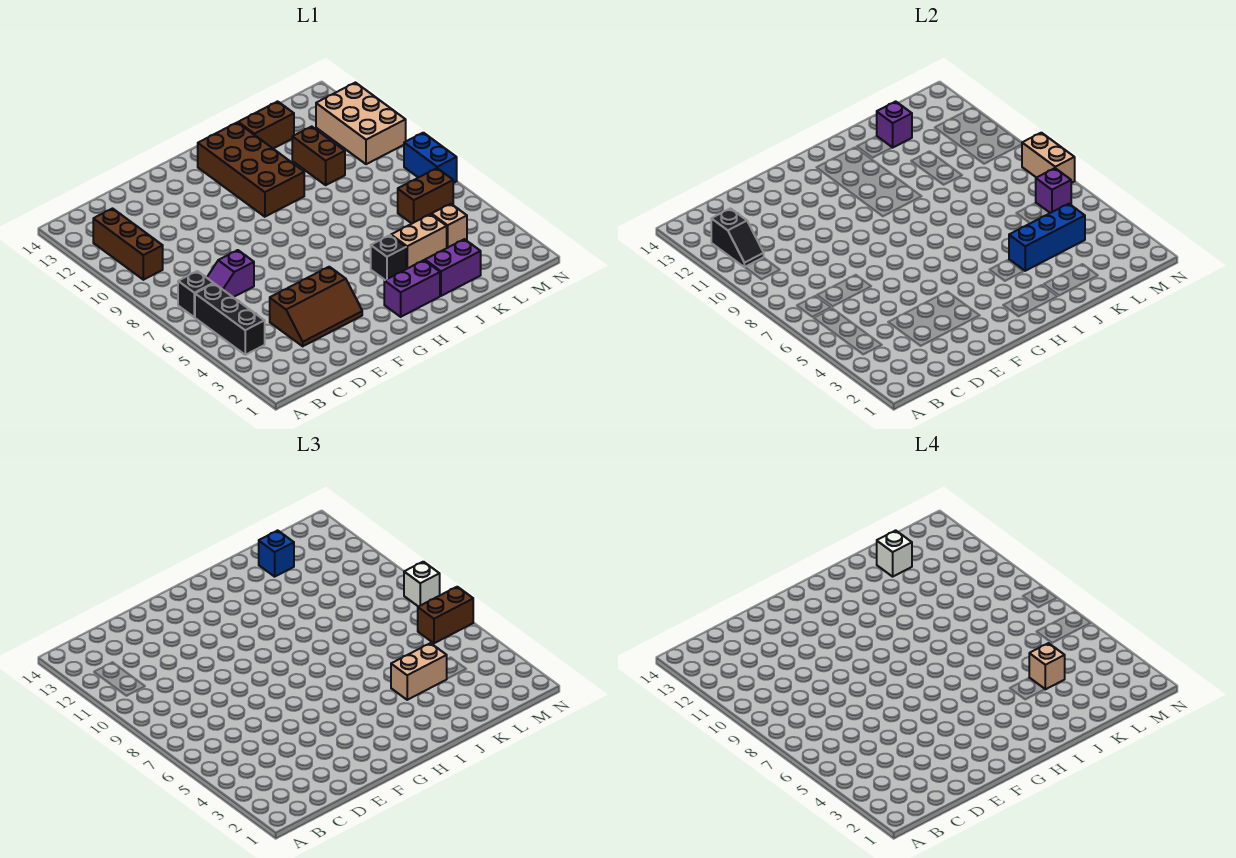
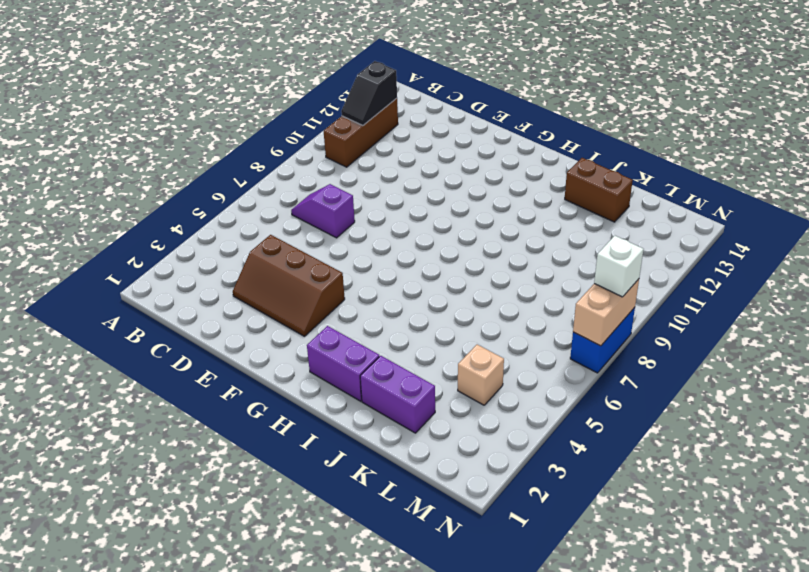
none -> black 1x3 brick [195,284,265,355]
none -> black 1x1 brick [178,271,214,317]
none -> brown 2x4 brick [198,122,304,217]

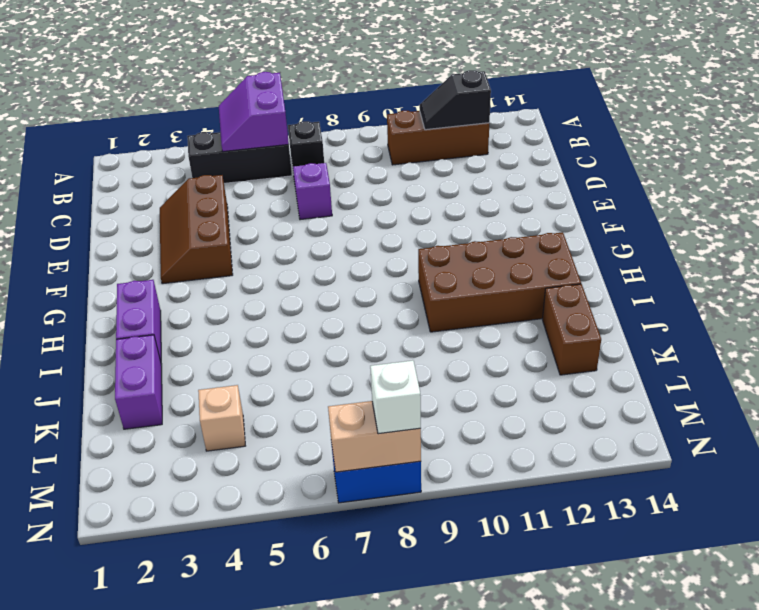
purple 2x2 slope [219,72,289,152] -> none
none -> black 1x1 brick [371,235,406,280]
none -> tan 1x2 brick [391,214,447,269]
none -> brown 1x2 brick [292,126,345,185]

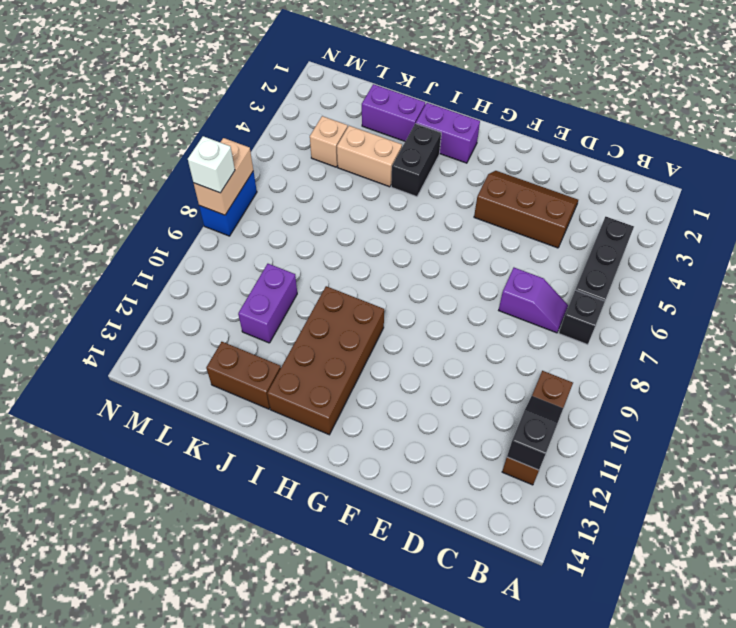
black 1x2 brick [391,124,441,197] -> black 1x1 brick [371,235,406,280]
purple 1x2 brick [238,264,297,343] -> brown 1x2 brick [292,126,345,185]
none -> brown 1x2 brick [398,168,453,223]
none -> tan 2x3 brick [316,83,406,164]
none -> blue 1x3 brick [1009,204,1085,271]

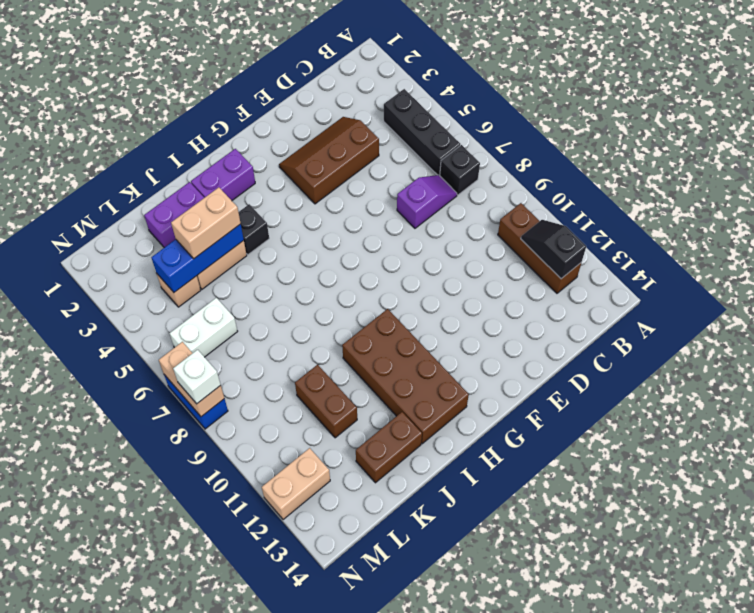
white 1x2 brick [169,298,238,357] -> brown 1x2 brick [398,168,453,223]
tan 1x2 brick [262,448,330,520] -> tan 2x3 brick [316,83,406,164]
none -> purple 1x1 brick [877,101,912,148]
none -> purple 1x1 brick [1036,168,1071,213]
none -> blue 1x1 brick [259,530,294,577]

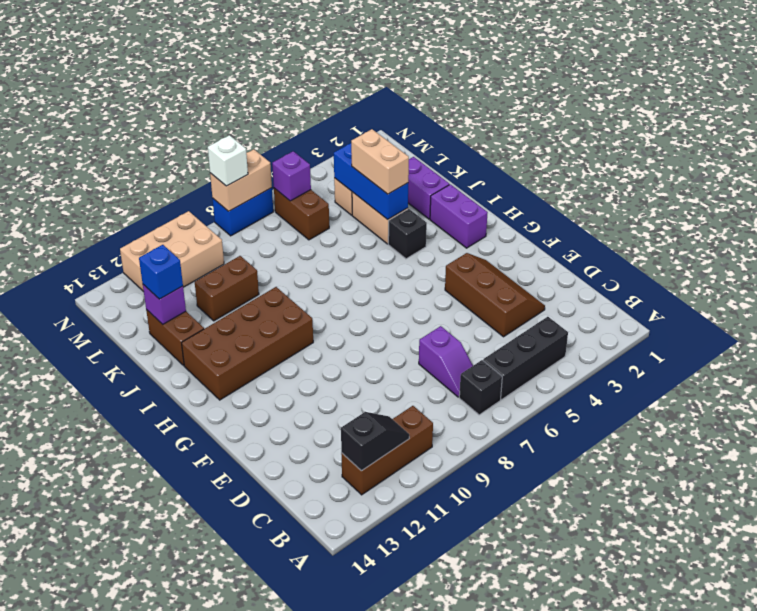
none -> brown 1x2 brick [418,587,473,643]
none -> tan 1x1 brick [1029,643,1065,689]
none -> white 1x1 brick [877,530,912,577]

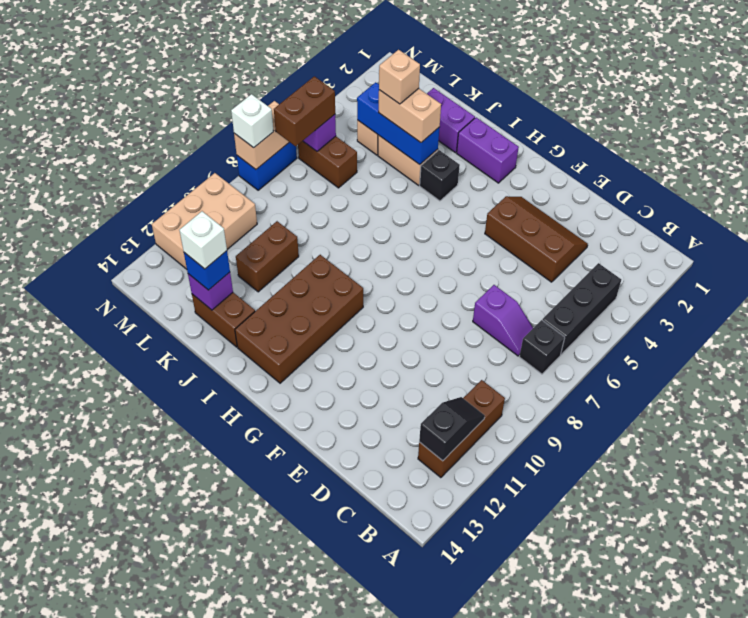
brown 1x2 brick [274,76,335,146] -> brown 1x2 brick turned to [418,587,473,643]

